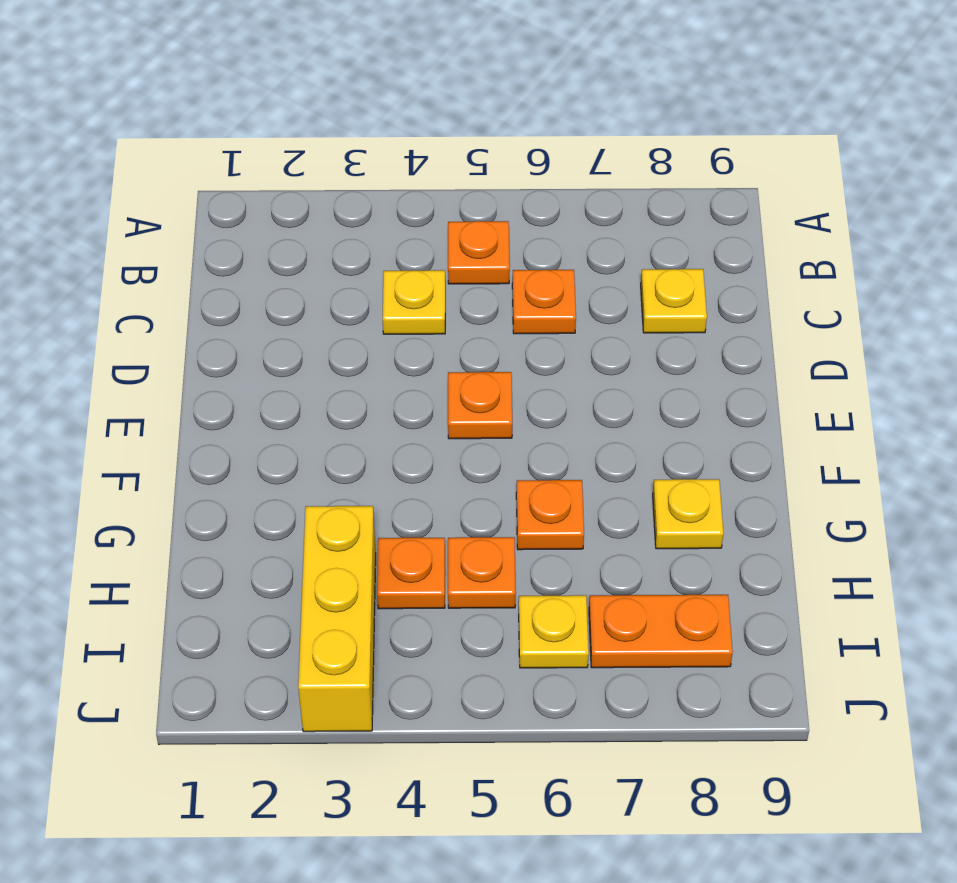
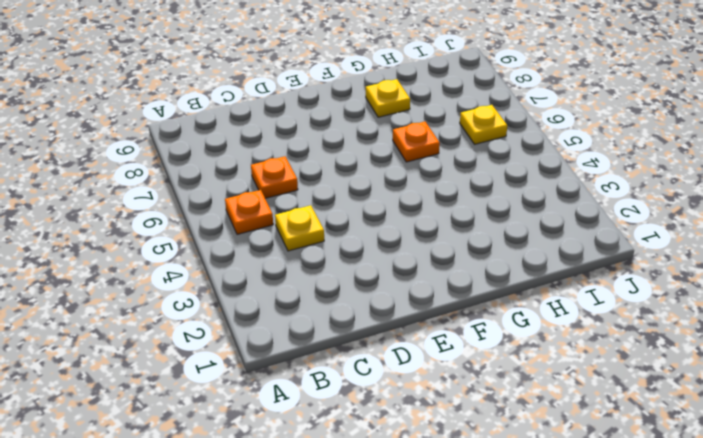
none -> yellow 1x1 plate [641,269,707,333]
none -> orange 1x1 plate [448,372,512,439]
none -> yellow 1x3 brick [298,506,376,732]

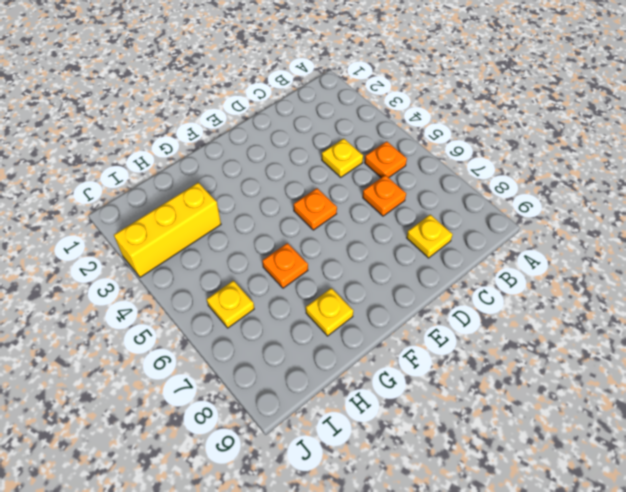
none -> orange 1x1 plate [377,538,445,609]
none -> orange 1x1 plate [448,537,515,608]
none -> orange 1x2 plate [589,595,733,668]

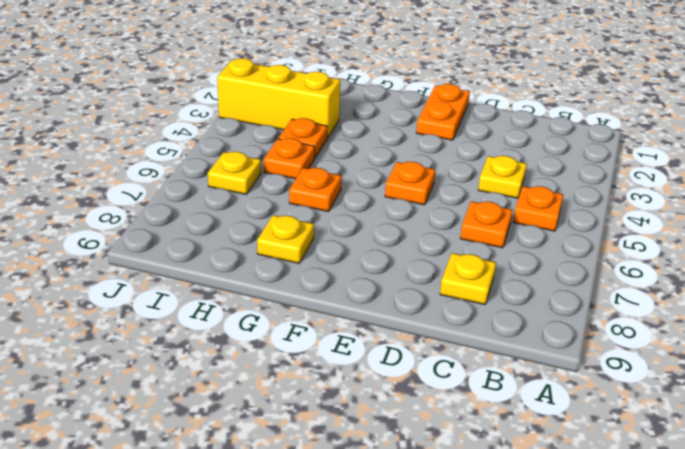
orange 1x2 plate [416,84,470,140] -> orange 1x2 plate moved to [589,595,733,668]

